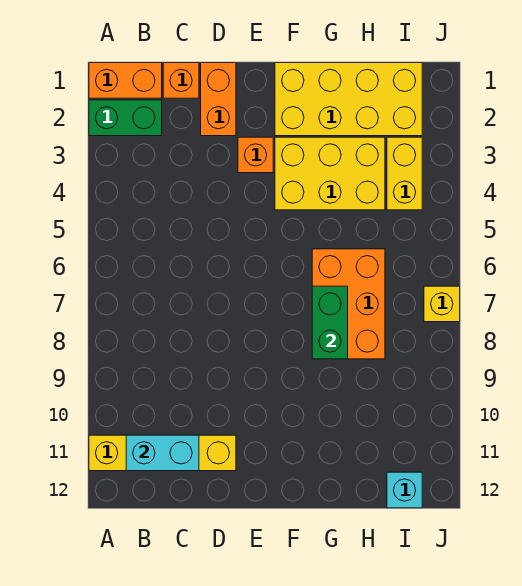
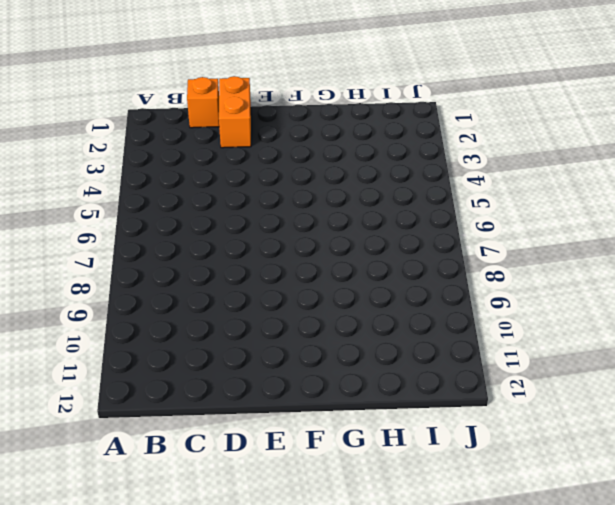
none -> orange 1x2 brick [89,63,162,98]
none -> green 1x2 brick [89,100,162,136]
none -> yellow 1x4 brick [89,435,236,471]

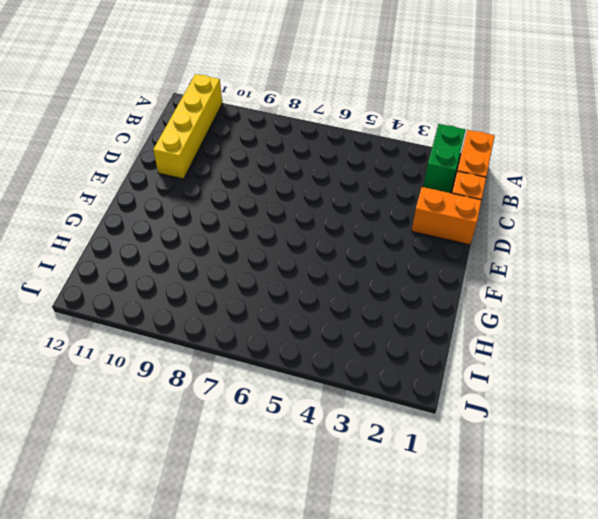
none -> orange 1x1 brick [238,137,273,173]
none -> yellow 2x4 brick [275,63,422,136]
none -> yellow 2x3 brick [275,137,385,210]

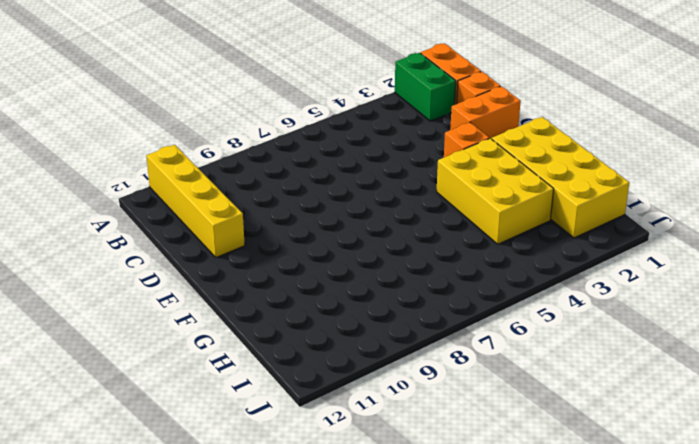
none -> orange 2x3 brick [312,249,385,359]
none -> yellow 1x2 brick [387,137,422,210]
none -> cyan 1x1 brick [387,472,422,508]

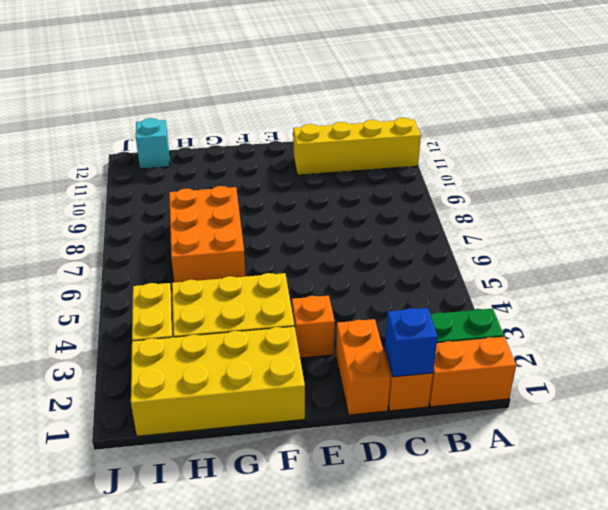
blue 1x1 brick [385,308,438,377] -> none
none -> yellow 1x1 brick [424,286,460,322]
none -> cyan 1x2 brick [126,435,199,471]
none -> green 1x2 brick [312,286,348,359]

